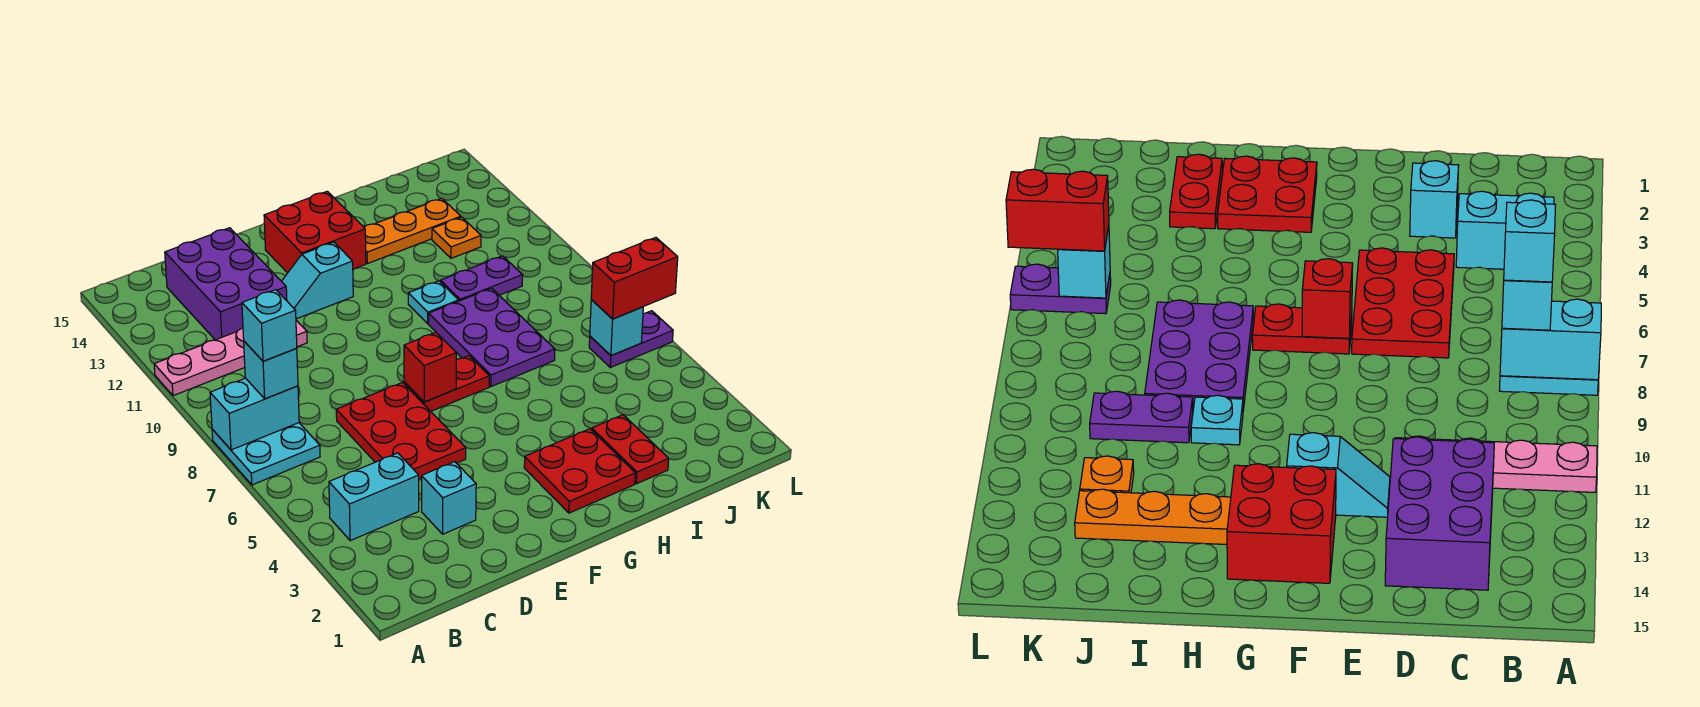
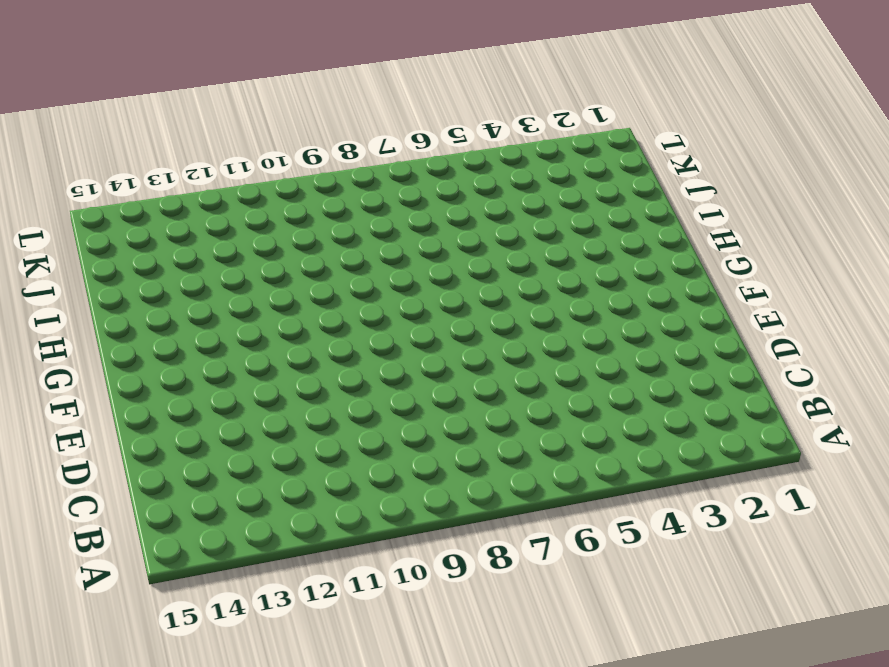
none -> cyan 2x2 plate [212,423,320,485]
none -> pink 1x4 plate [154,320,307,396]
none -> cyan 1x2 brick [329,453,419,541]

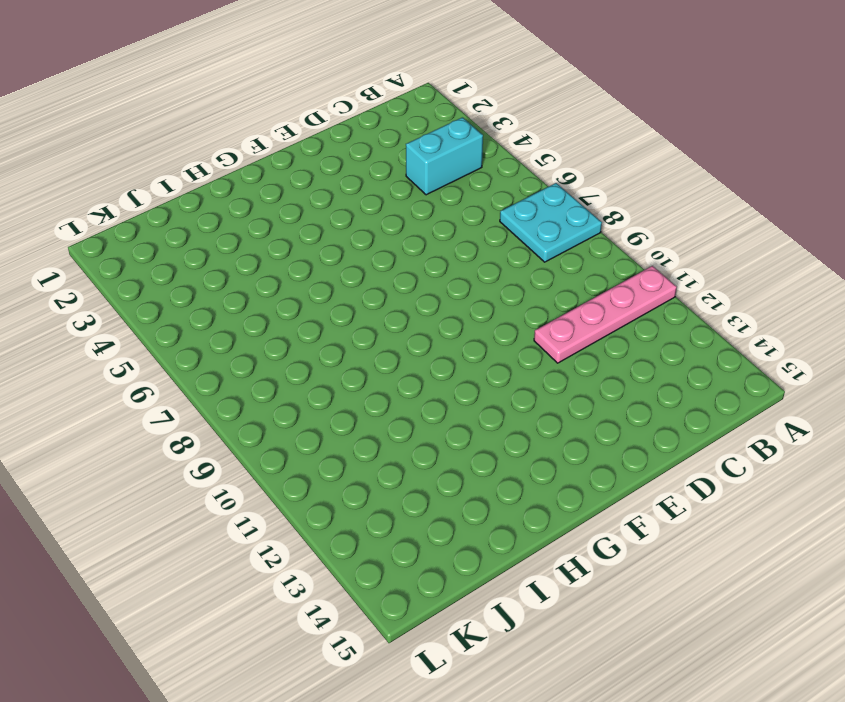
none -> purple 2x3 brick [165,228,287,340]
none -> cyan 1x1 brick [422,462,476,534]
none -> red 2x3 plate [336,383,466,479]

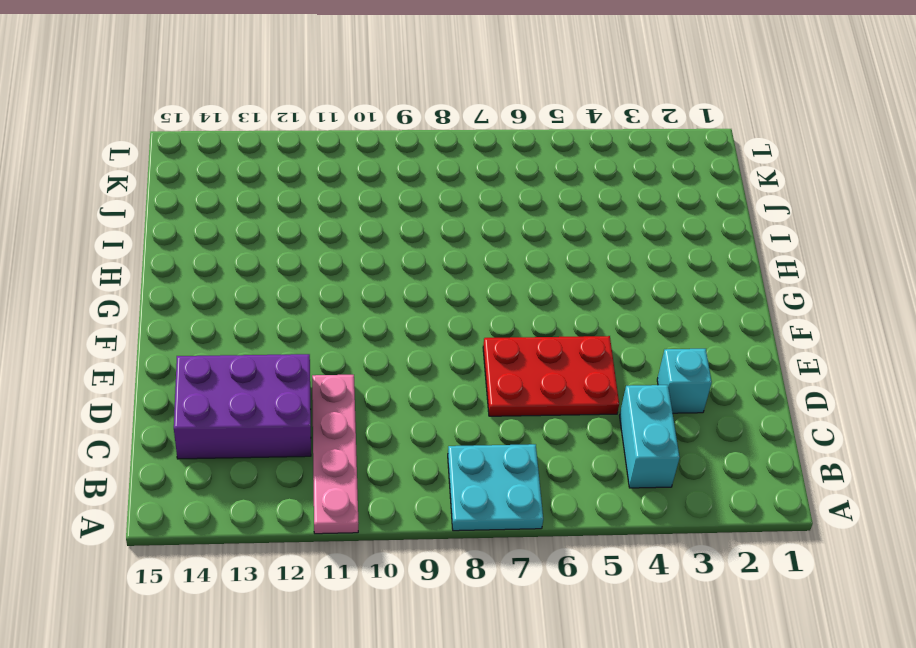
none -> cyan 1x2 slope [282,242,353,319]
none -> red 1x2 plate [404,356,489,411]
none -> red 2x2 brick [264,191,366,273]

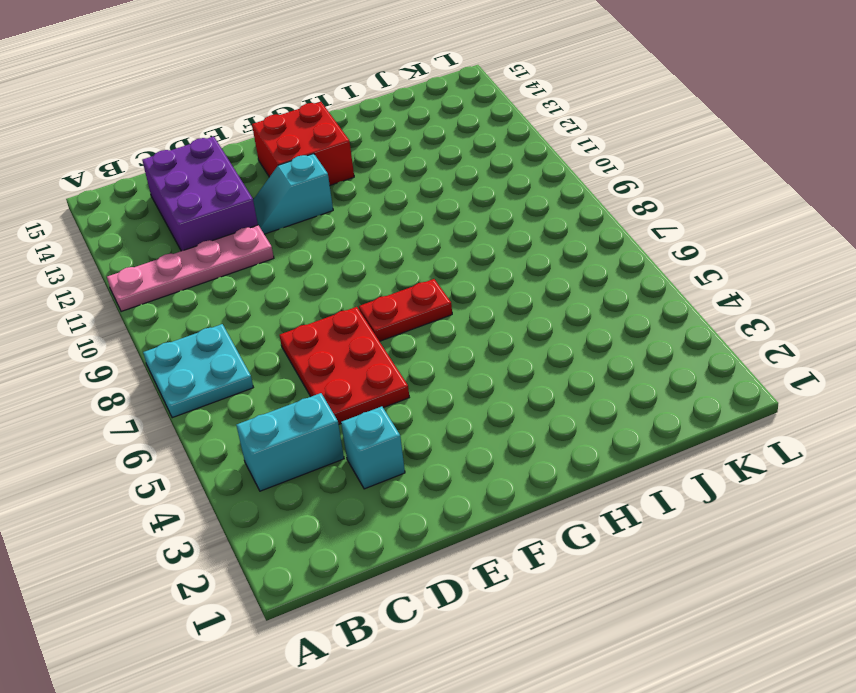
none -> red 2x2 plate [524,429,635,513]
none -> purple 2x3 plate [429,288,555,386]
none -> cyan 1x1 plate [408,281,459,324]

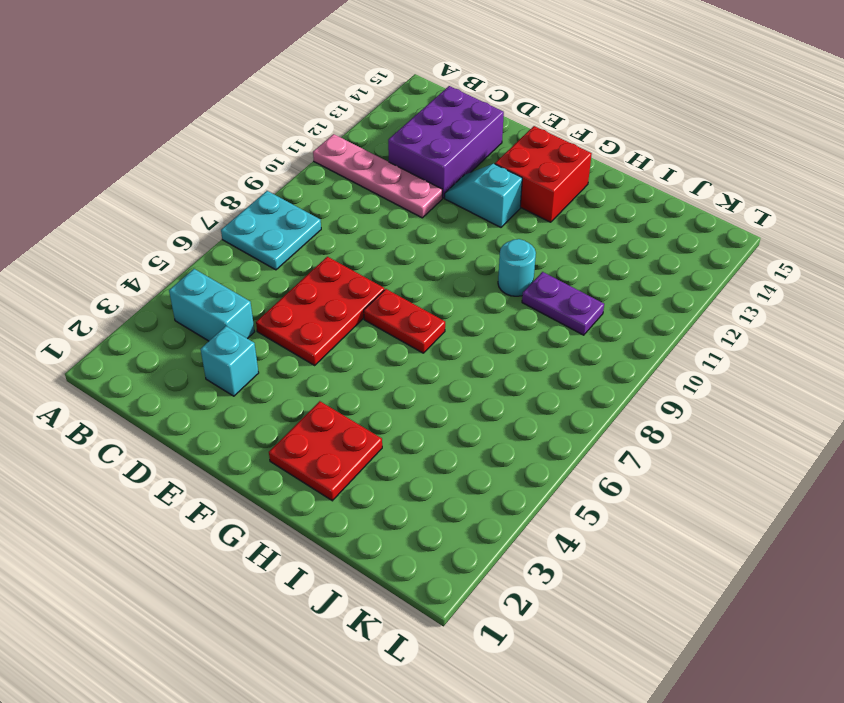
cyan 1x1 round brick [498,239,536,296] -> cyan 1x1 plate [408,281,459,324]
none -> purple 2x3 plate [429,288,555,386]
none -> orange 1x3 plate [364,198,461,264]
none -> red 1x2 plate [592,415,669,484]

